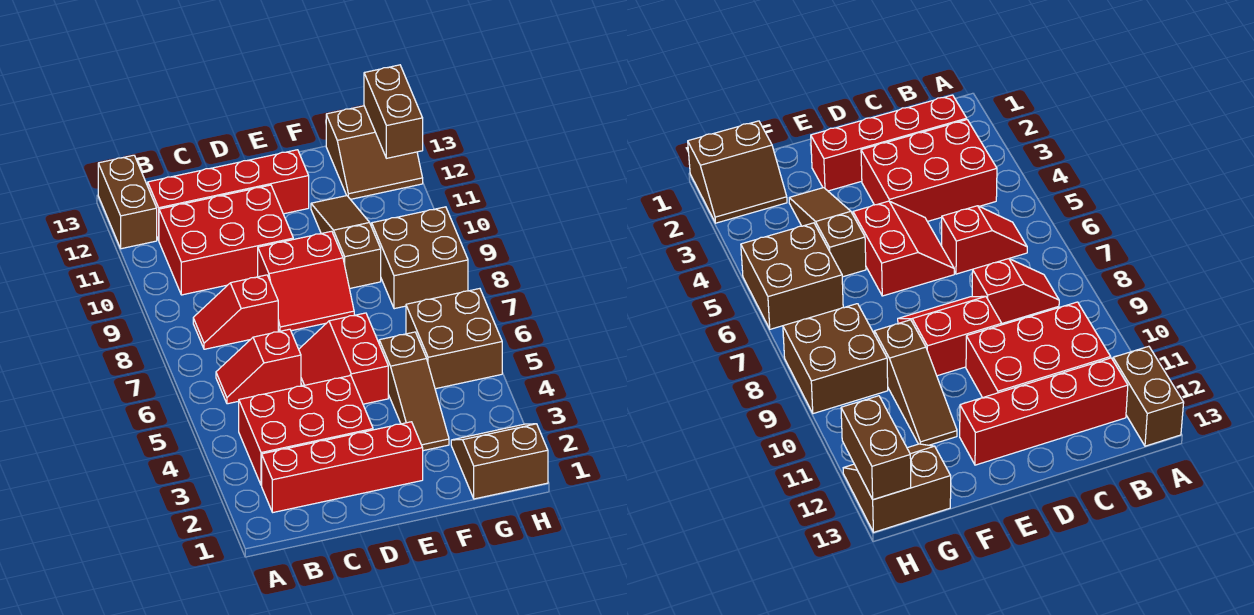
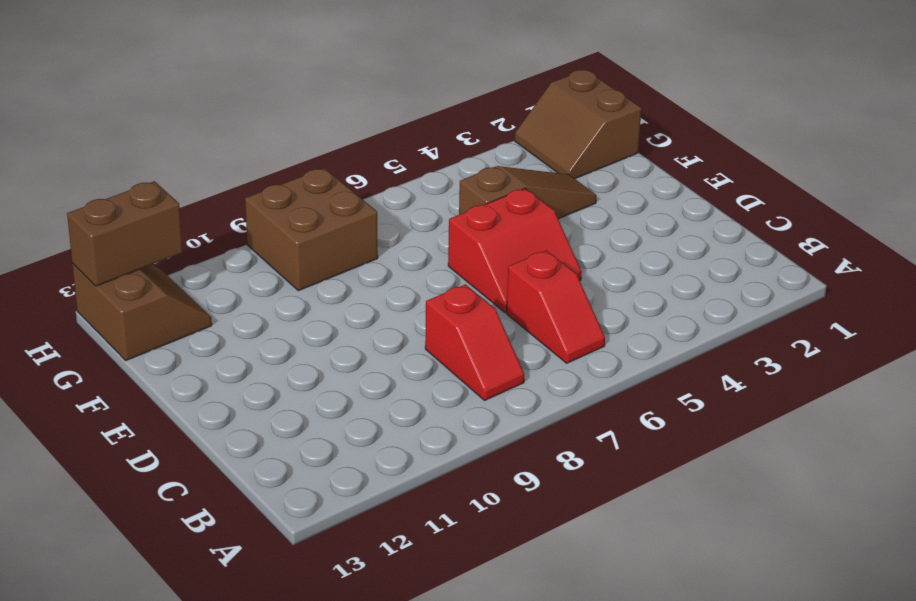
none -> brown 1x2 brick [98,155,157,249]
none -> red 1x4 brick [262,422,423,512]
none -> red 2x3 brick [239,376,373,485]

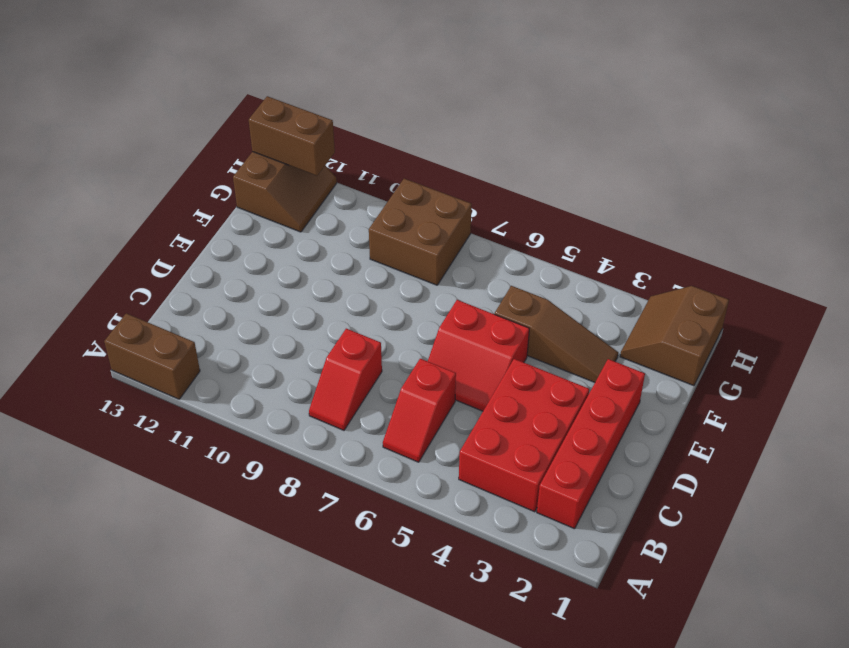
none -> red 2x3 brick [159,185,293,295]
none -> red 1x4 brick [148,150,309,240]
none -> red 2x2 slope [258,231,354,331]

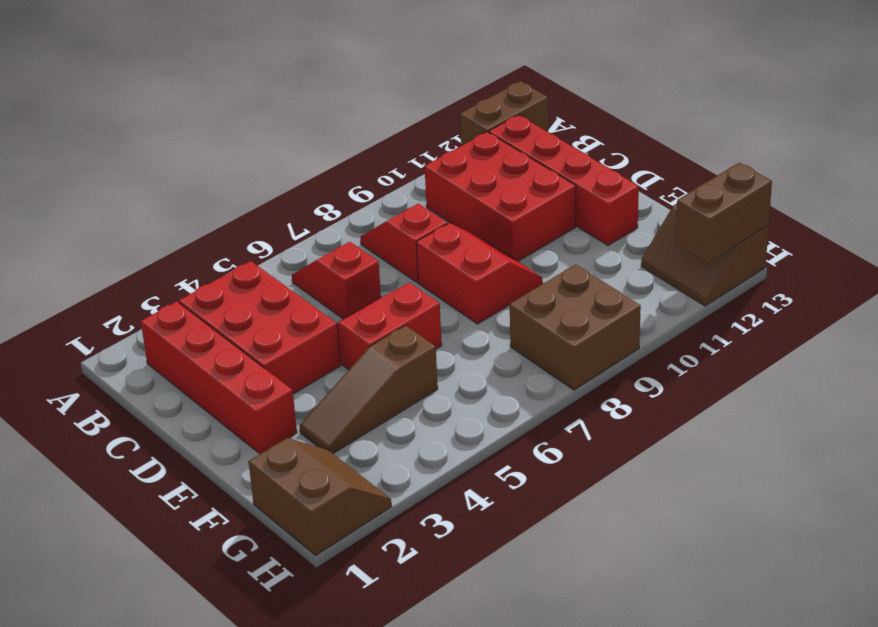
red 2x2 slope [416,223,543,324] -> red 2x2 slope turned to [258,231,354,331]
none -> brown 1x3 slope [311,196,381,289]
none -> brown 2x2 brick [406,289,502,389]

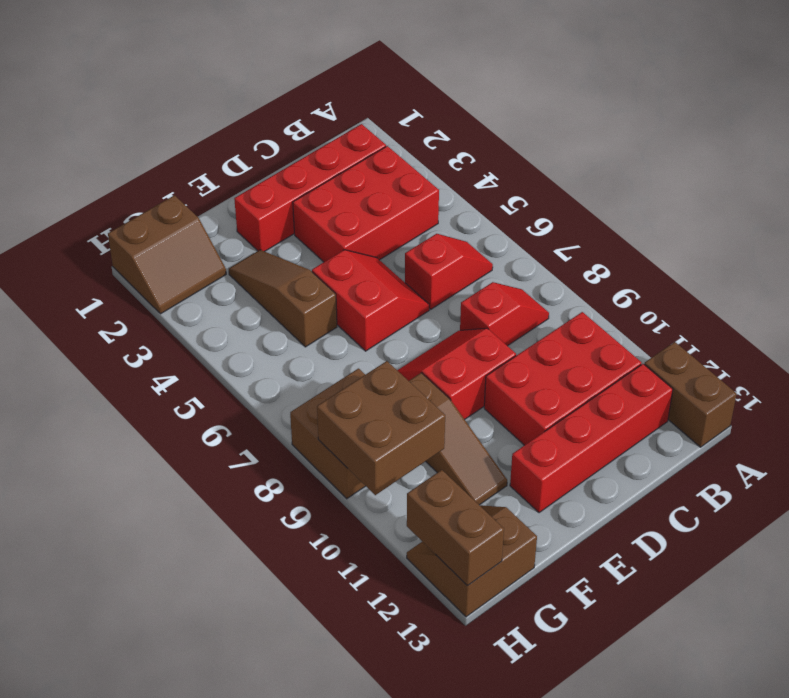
brown 2x2 brick [317,361,445,495] -> brown 2x2 brick moved to [406,289,502,389]

